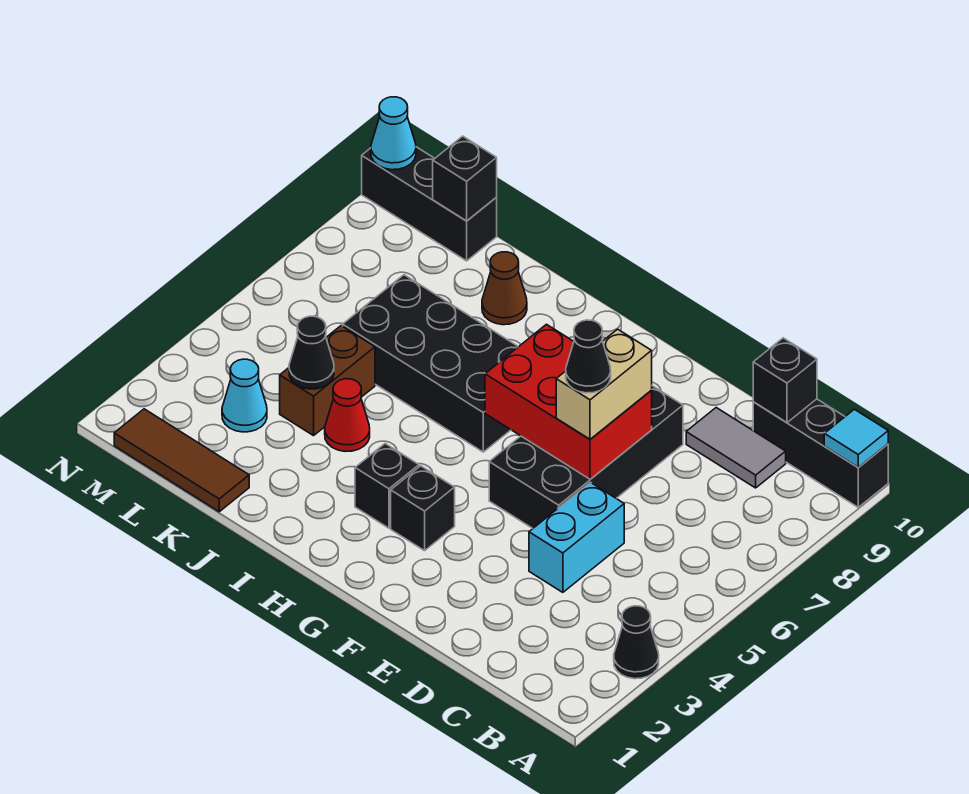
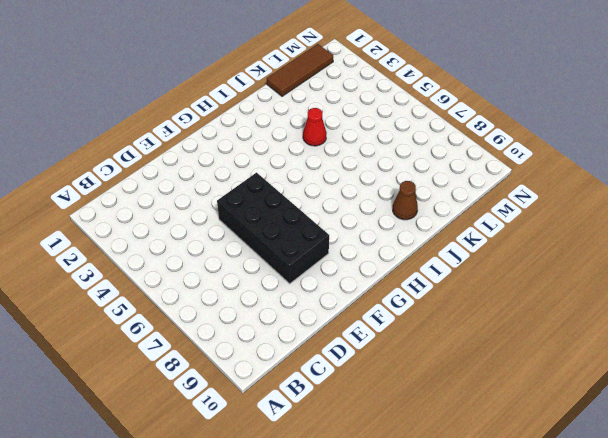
none -> black 1x1 cone [614,606,659,679]
none -> black 1x3 brick [753,399,888,507]
none -> grey 1x2 tile [686,408,786,488]

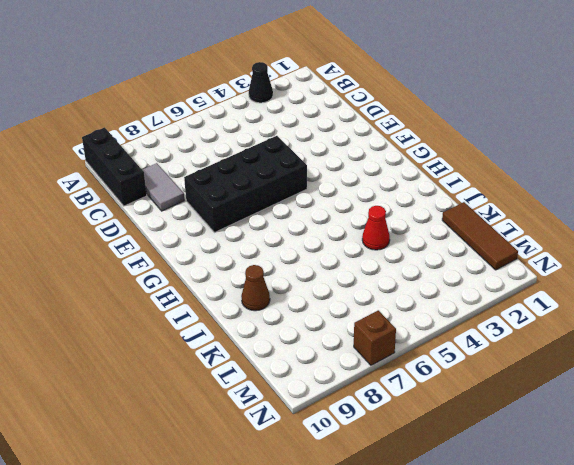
brown 1x1 brick [354,310,396,365] -> none
none -> cyan 1x2 brick [529,482,624,592]
none -> black 1x1 brick [391,466,455,551]
none -> black 1x1 brick [355,444,419,528]

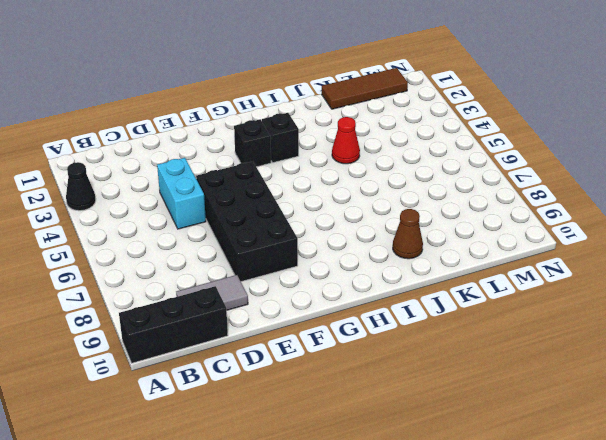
none -> black 2x4 brick [343,275,518,452]
none -> brown 1x2 brick [280,326,375,436]
none -> cyan 1x1 cone [222,359,267,432]

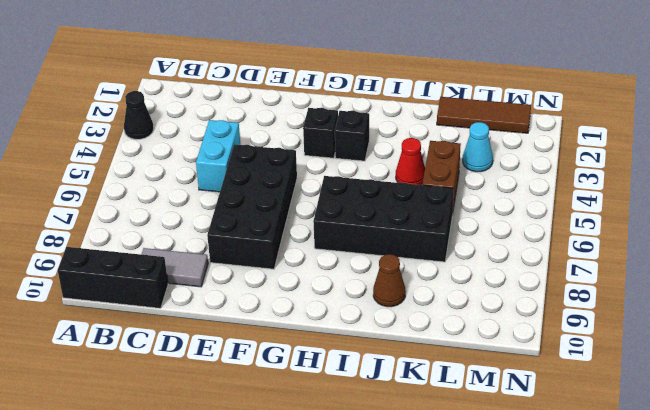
none -> black 1x3 brick [362,147,497,261]
none -> cyan 1x1 tile [824,409,888,468]
none -> black 1x1 brick [753,338,817,423]

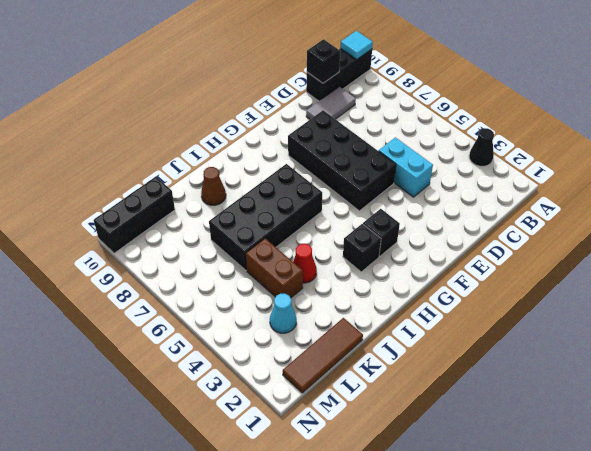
none -> red 2x3 brick [485,324,652,479]
none -> black 1x1 cone [289,316,334,389]
none -> black 1x1 brick [433,136,497,221]

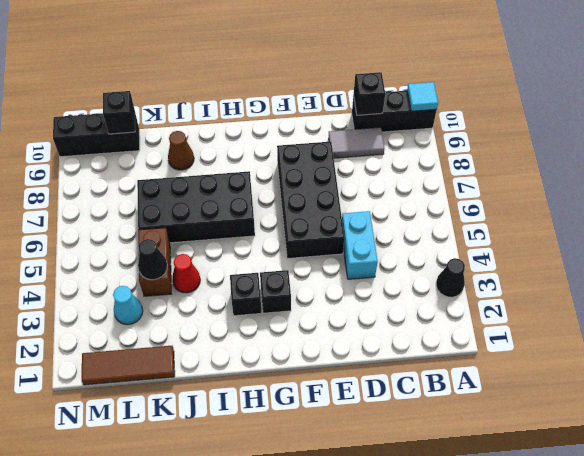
none -> red 2x3 brick [485,324,652,479]
none -> cyan 1x1 cone [371,97,416,170]
none -> tan 1x2 brick [556,329,652,439]

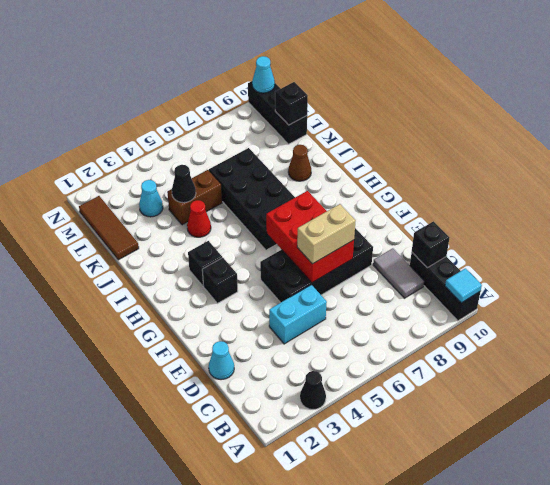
cyan 1x1 cone [209,341,234,380] -> none
none -> black 1x1 cone [566,320,611,393]

